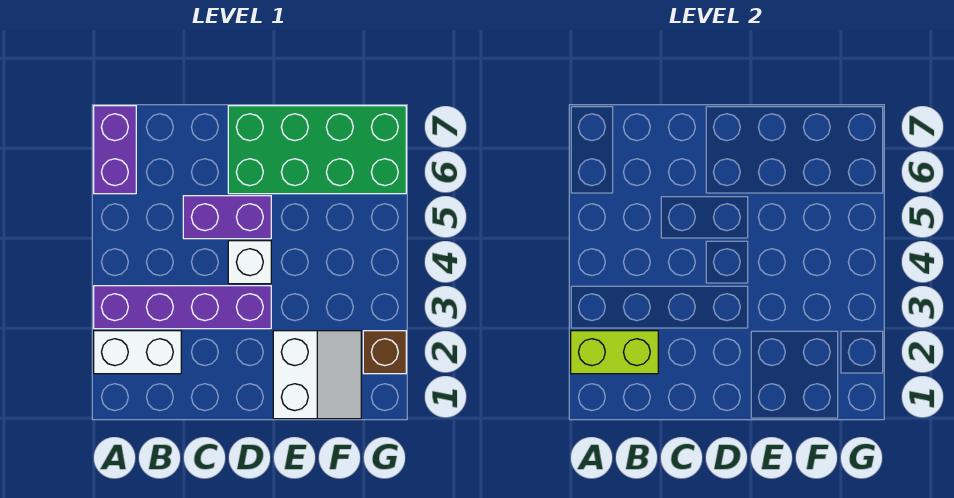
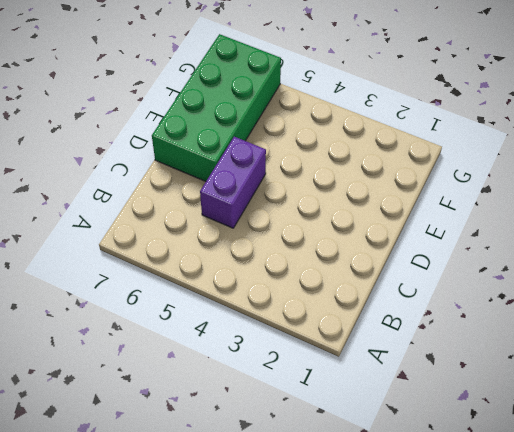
none -> white 1x2 brick [94,331,181,374]
none -> purple 1x4 brick [94,286,271,329]

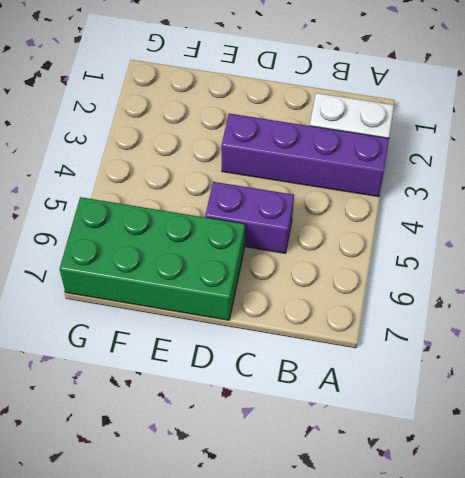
none -> purple 1x2 brick [94,106,136,194]
none -> white 1x1 brick [228,241,271,284]

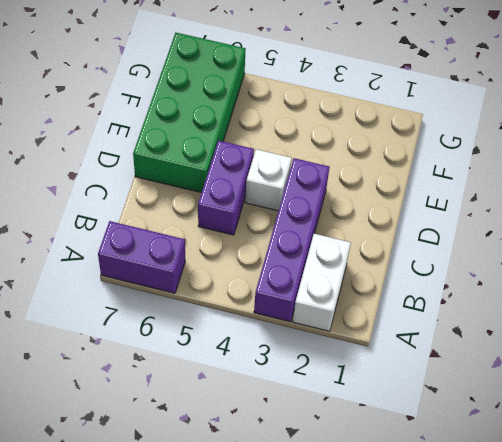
none -> white 2x2 slope [273,331,361,419]
none -> brown 1x1 brick [363,331,406,374]

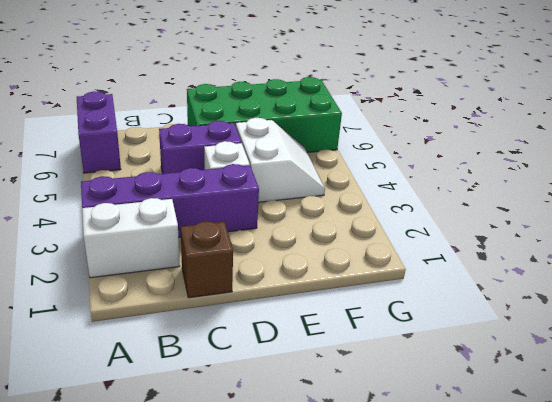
brown 1x1 brick [181,222,233,298] -> brown 1x1 brick moved to [363,331,406,374]
white 2x2 slope [236,118,325,202] -> white 2x2 slope moved to [273,331,361,419]
none -> lime 1x2 brick [571,331,658,374]

